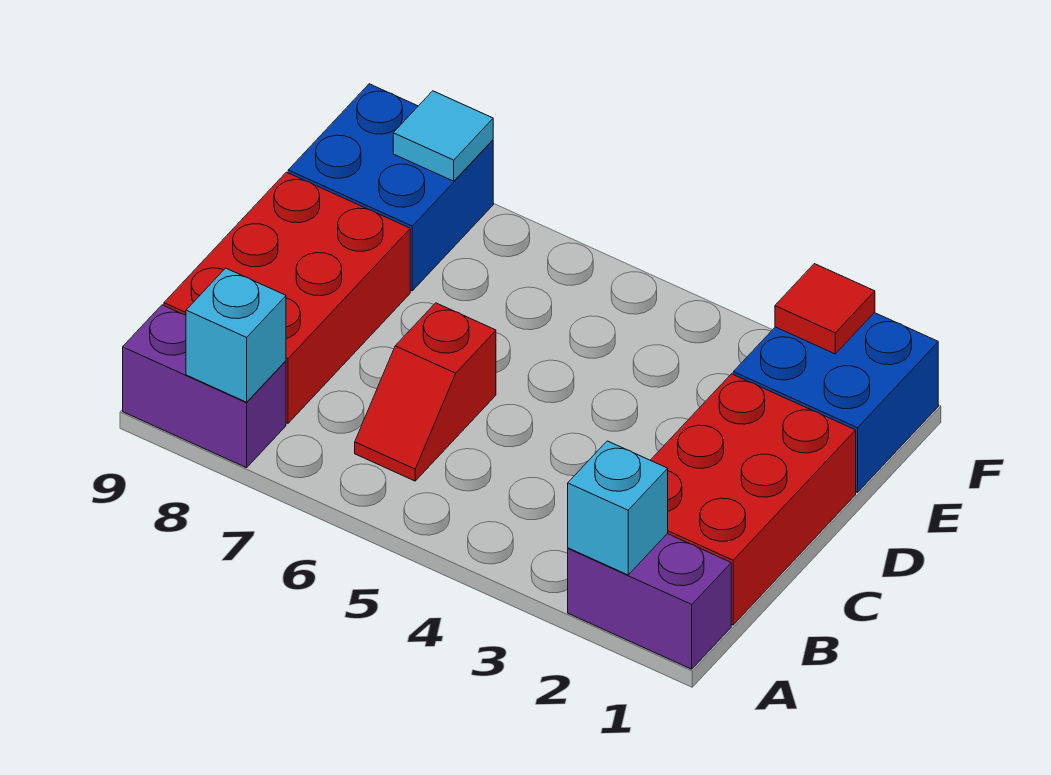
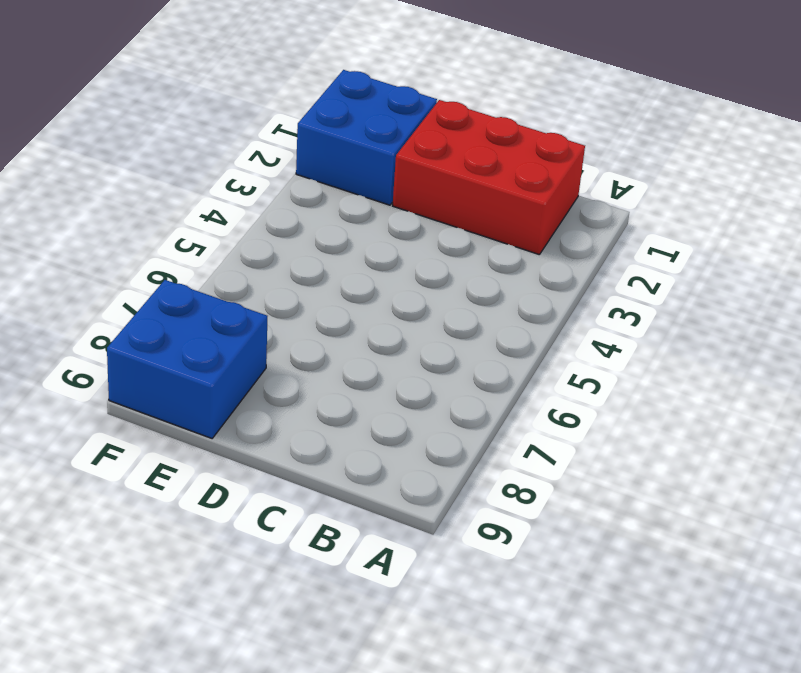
none -> purple 1x2 brick [568,534,731,669]
none -> purple 1x2 brick [123,305,286,468]

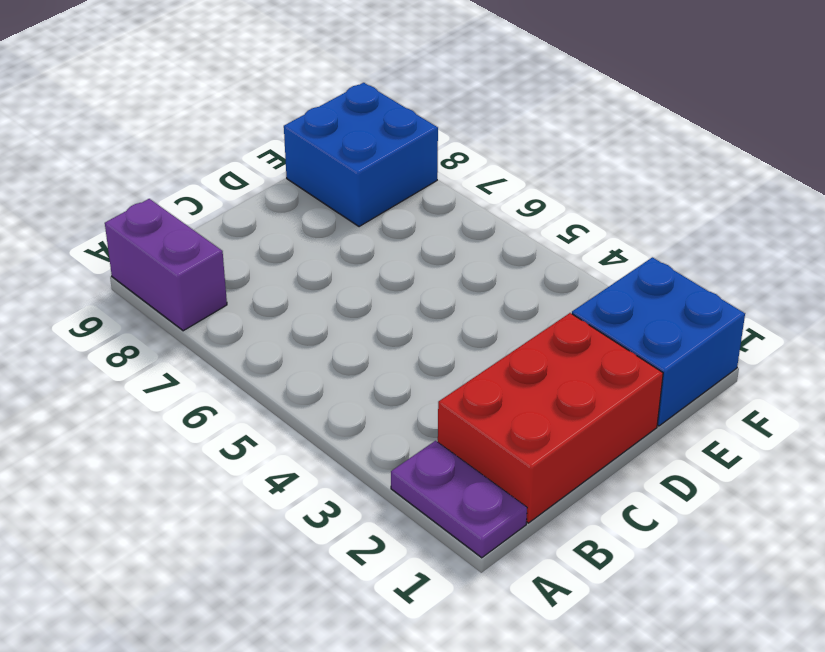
purple 1x2 plate [391,441,527,558] -> purple 1x2 brick [568,534,731,669]
none -> red 1x2 slope [355,303,496,481]
none -> red 2x3 brick [164,172,410,423]

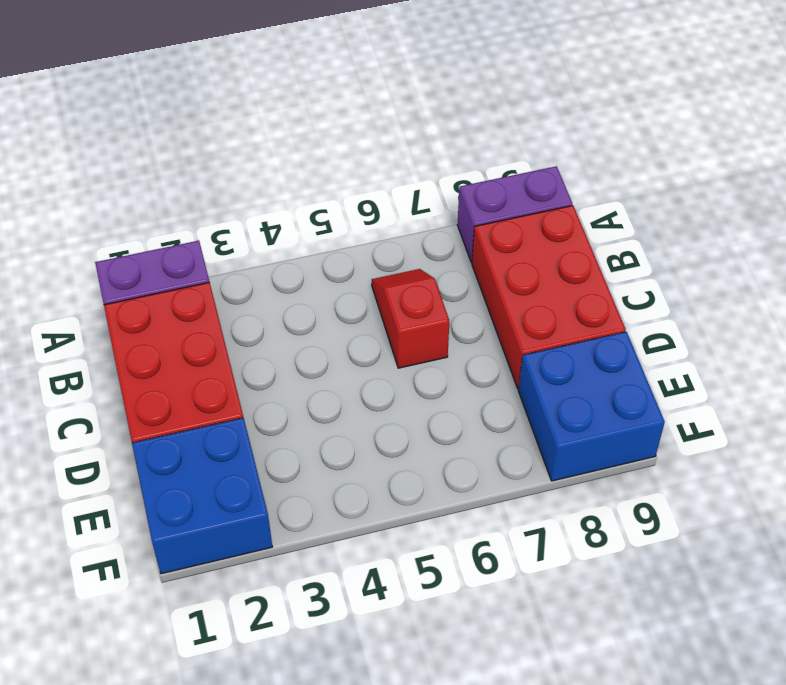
none -> cyan 1x1 brick [568,441,668,575]
none -> cyan 1x1 brick [186,268,286,402]

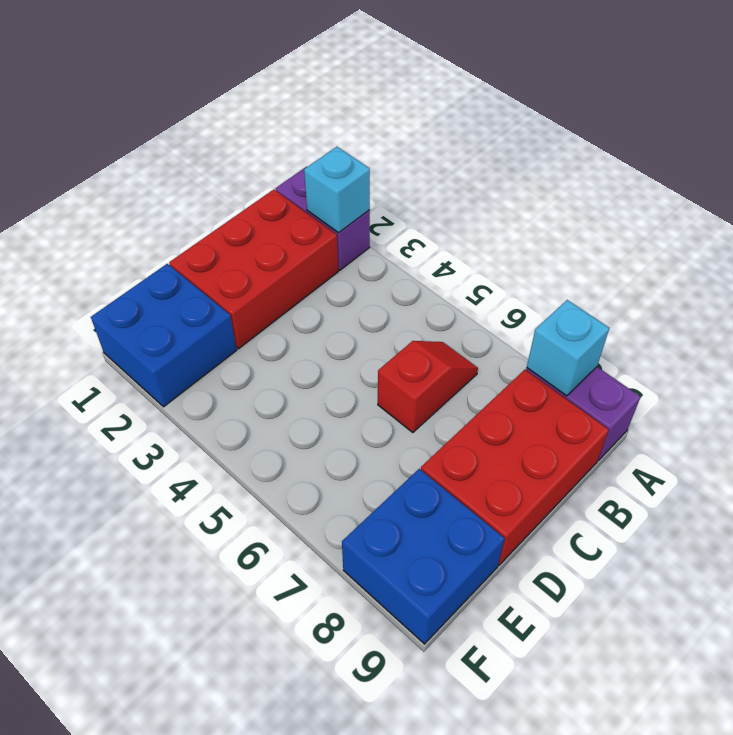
none -> red 1x1 tile [775,264,875,354]
none -> cyan 1x1 tile [393,91,493,181]

